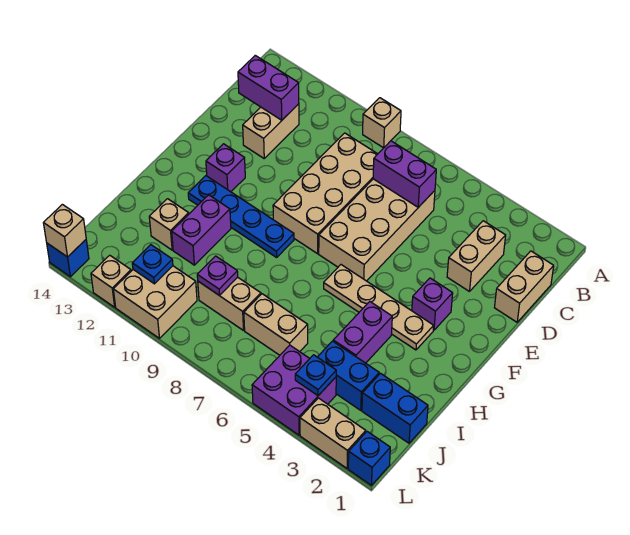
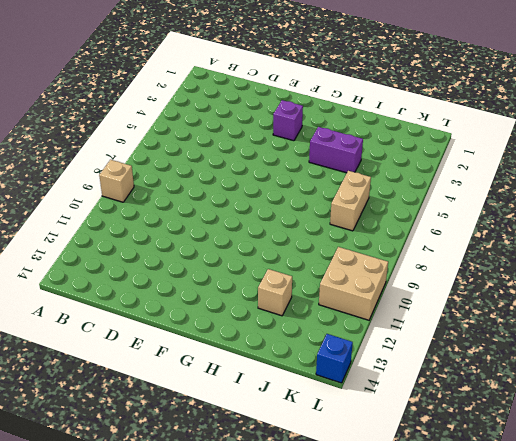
none -> tan 1x2 brick [494,251,554,322]
none -> tan 1x2 brick [447,221,506,292]
none -> tan 2x4 brick [319,179,435,281]

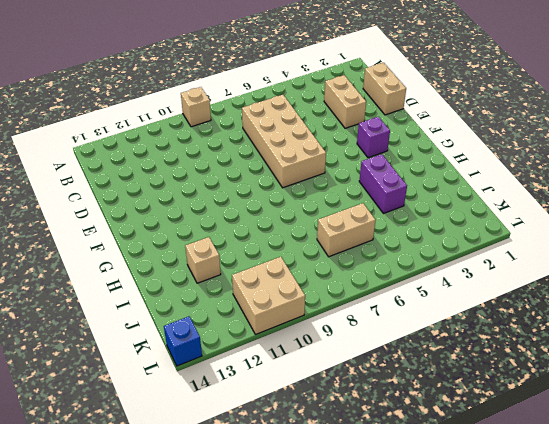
none -> tan 2x4 brick [273,133,377,254]
none -> tan 1x2 brick [243,104,299,158]
none -> purple 1x1 brick [206,144,245,192]

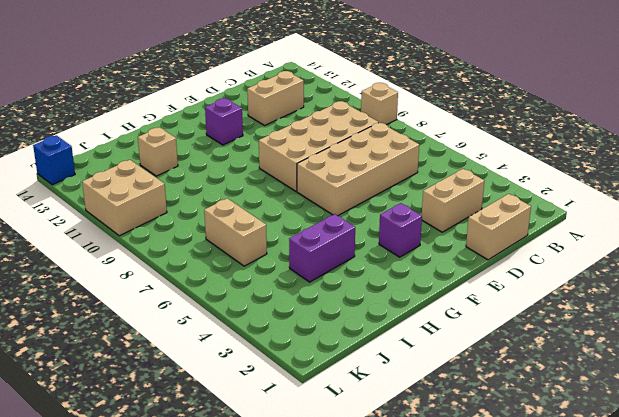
none -> tan 1x4 plate [324,265,434,350]
none -> blue 1x4 plate [188,176,294,257]
none -> purple 1x2 brick [172,195,231,265]

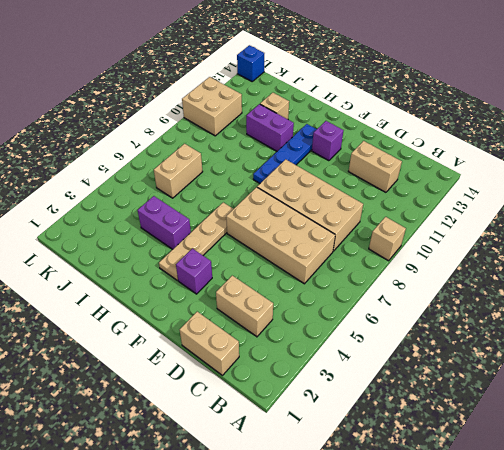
none -> blue 1x2 brick [362,373,428,443]
none -> blue 1x2 brick [318,341,379,410]
none -> tan 1x2 brick [198,277,261,331]

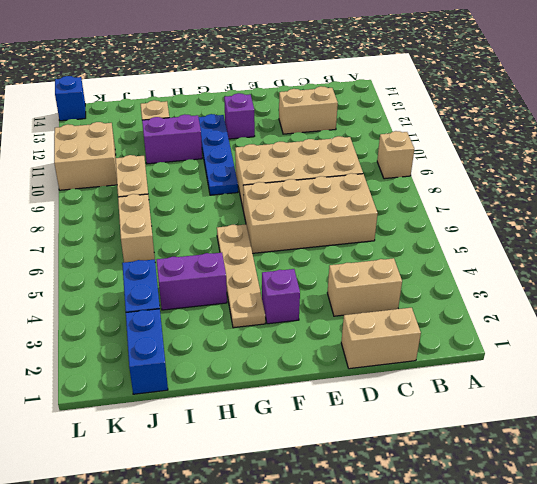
none -> purple 2x2 brick [252,345,336,435]
none -> blue 1x1 brick [348,432,390,485]
none -> tan 1x2 brick [300,398,366,468]

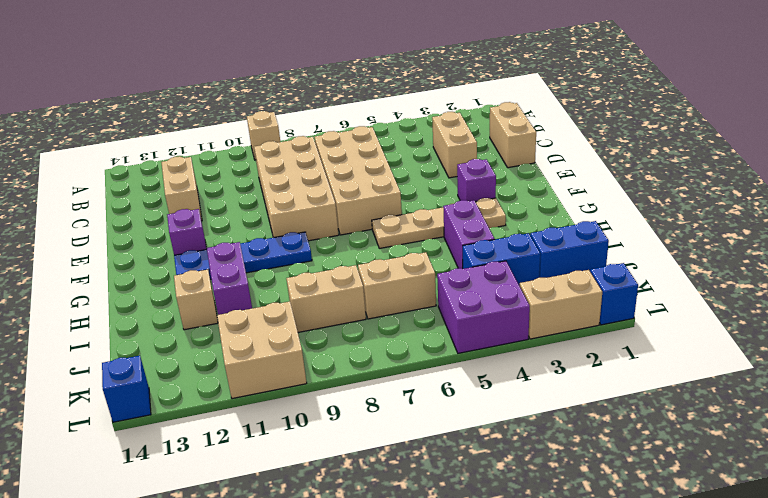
none -> tan 1x1 brick [91,255,131,307]
none -> purple 1x2 brick [373,141,436,207]
none -> purple 1x2 brick [238,55,299,120]

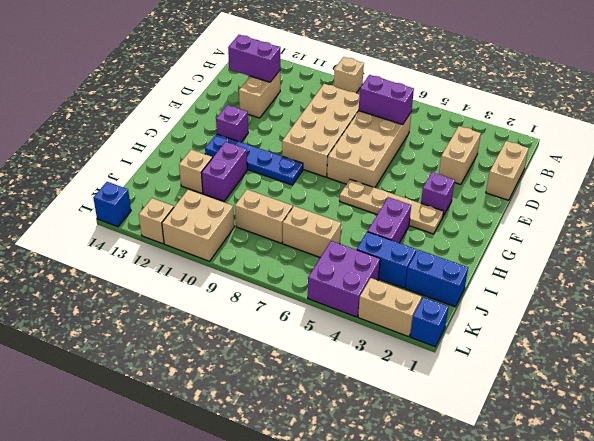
none -> purple 1x1 plate [197,256,238,296]
none -> blue 1x1 plate [295,355,336,396]
none -> blue 1x1 plate [132,245,173,284]

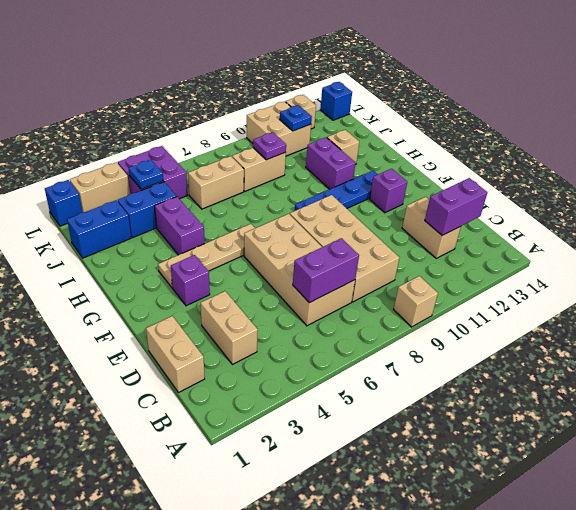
none -> tan 1x1 brick [44,204,86,257]

